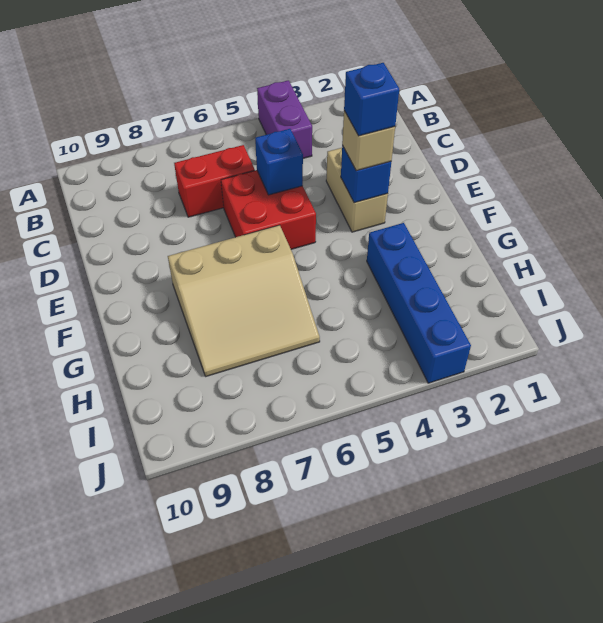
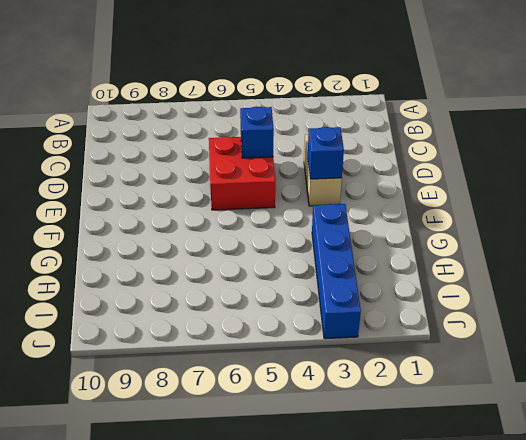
none -> purple 1x2 brick [257,80,312,158]
none -> red 1x2 brick [174,145,255,217]

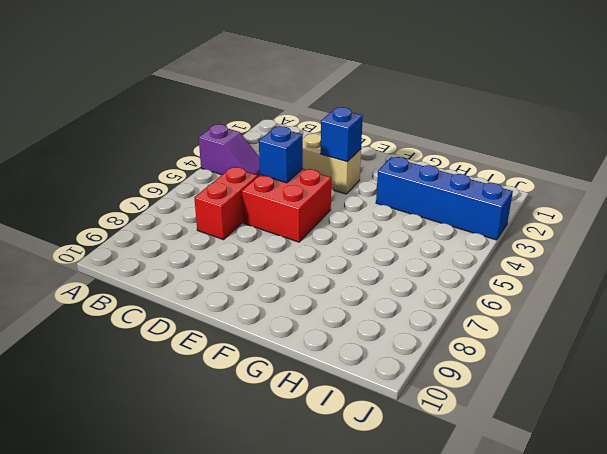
purple 1x2 slope [199,124,260,176] -> purple 1x2 brick [257,80,312,158]
none -> tan 3x3 slope [168,225,320,376]
none -> tan 1x1 brick [342,111,395,171]

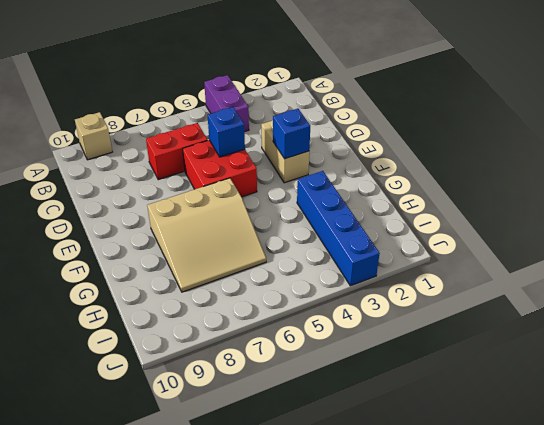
tan 1x1 brick [75,112,112,160] -> tan 1x1 brick moved to [342,111,395,171]
none -> blue 1x1 brick [344,63,399,136]

